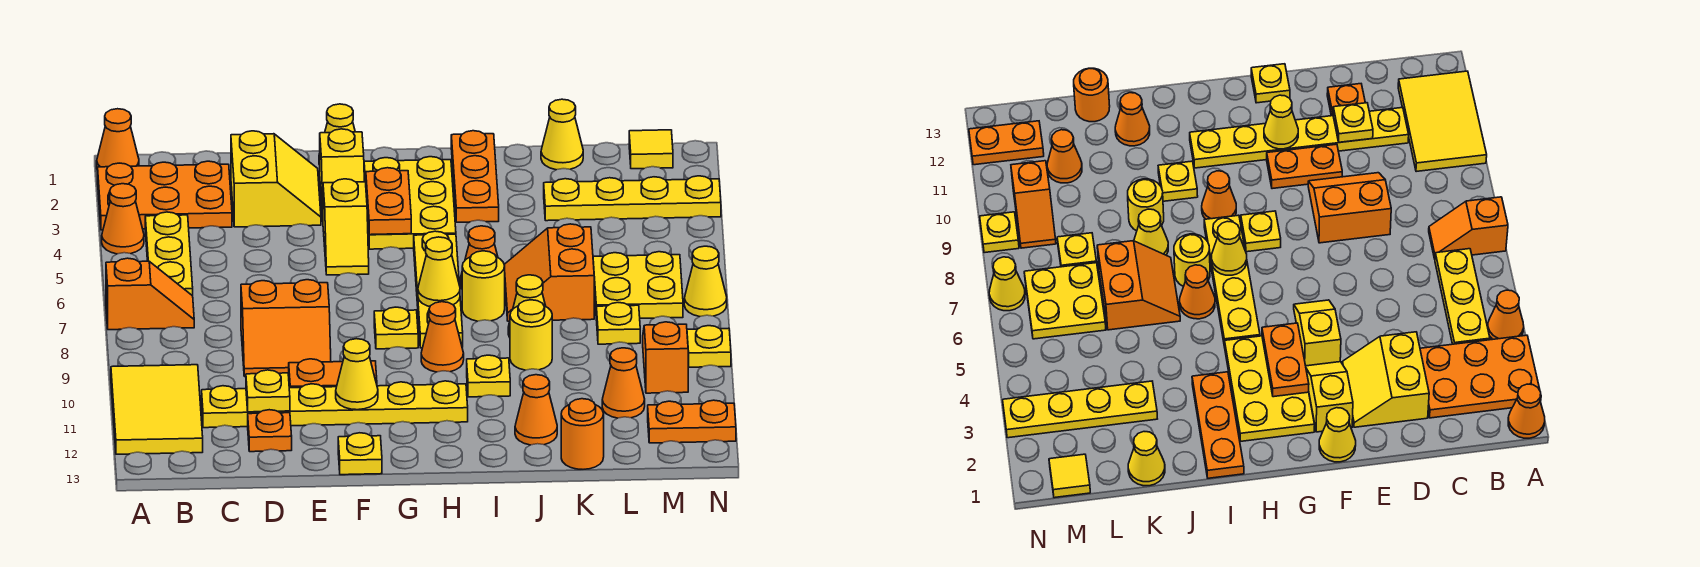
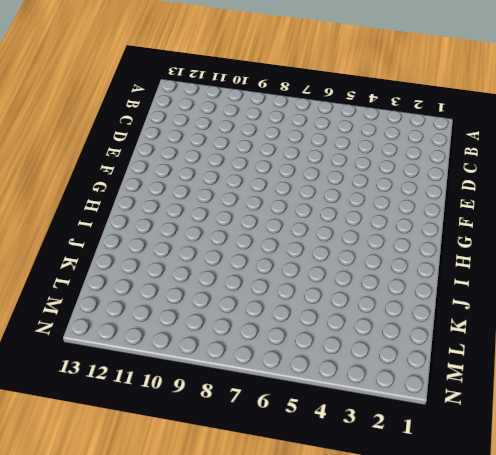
none -> orange 1x1 cone [97,109,139,170]
none -> orange 2x3 plate [98,161,232,230]
none -> orange 1x1 cone [102,184,144,254]
none -> orange 1x2 slope [106,258,194,330]

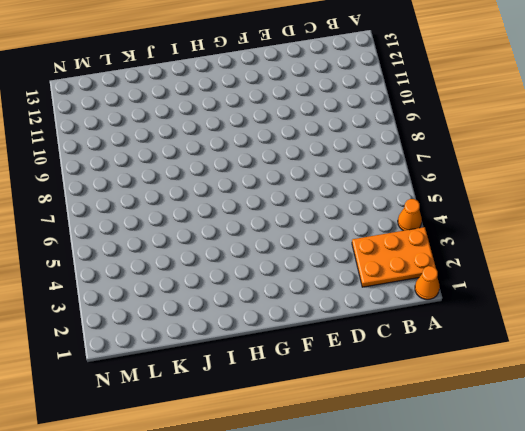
none -> orange 1x2 slope [106,258,194,330]
none -> yellow 2x3 tile [111,365,203,454]
none -> yellow 1x3 plate [145,212,193,296]
none -> yellow 1x6 plate [202,381,468,428]

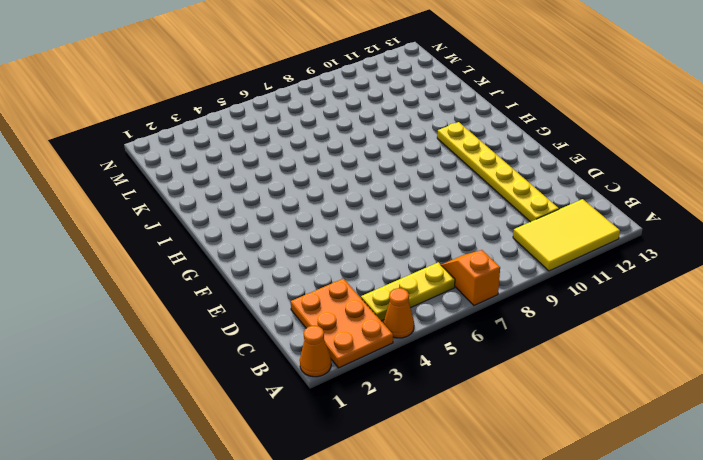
none -> yellow 2x2 slope [231,131,321,227]
none -> orange 2x2 slope [241,280,331,377]
none -> orange 1x1 plate [248,410,292,452]
none -> orange 1x2 plate [289,359,377,388]

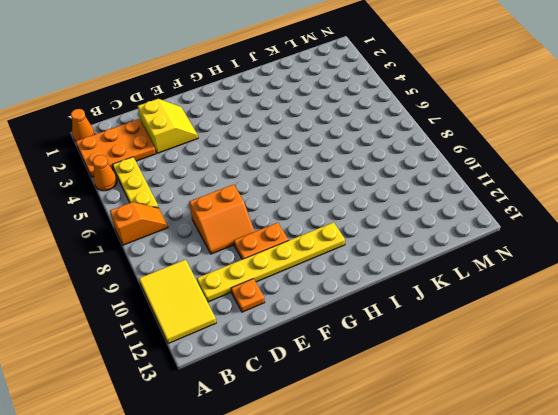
none -> yellow 1x1 cone [319,104,355,165]
none -> yellow 1x2 slope [320,129,364,217]
none -> yellow 1x2 slope [323,179,369,275]
none -> yellow 1x1 plate [338,433,382,475]

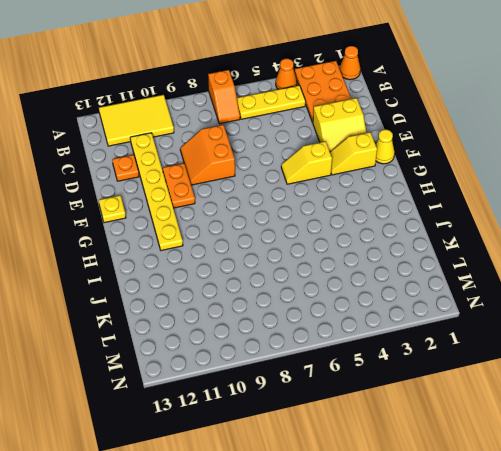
none -> yellow 2x3 plate [364,157,456,249]
none -> yellow 1x1 plate [374,307,418,349]
none -> yellow 1x4 plate [414,231,463,348]
none -> orange 1x1 cone [421,302,464,372]

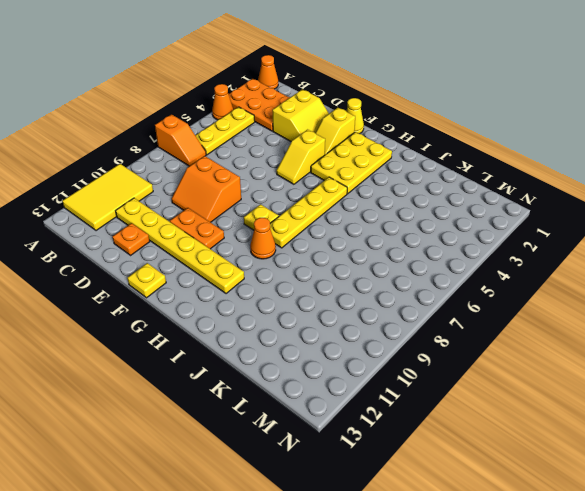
none -> orange 1x3 plate [451,131,499,222]
none -> orange 1x1 cone [461,226,498,288]
none -> yellow 1x1 round brick [462,251,505,321]
none -> yellow 1x1 plate [467,355,510,397]

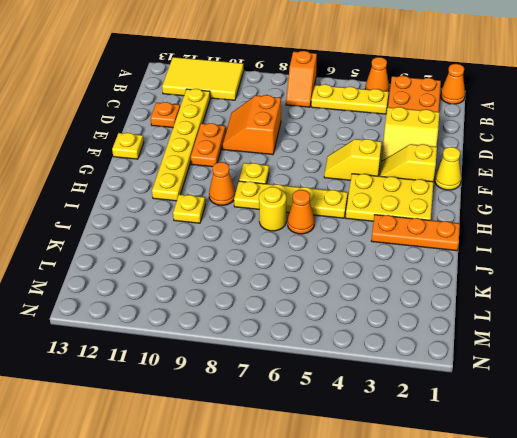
none -> orange 2x2 slope [504,224,594,321]
none -> yellow 1x1 cone [508,275,546,337]
none -> yellow 1x1 round brick [510,300,552,370]
none -> orange 1x1 cone [515,375,557,445]

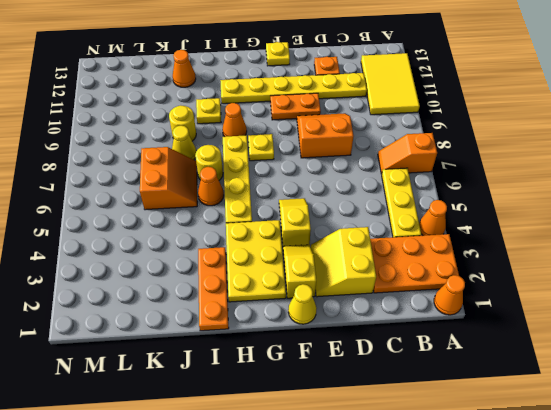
none -> yellow 1x1 cone [541,99,583,170]
none -> yellow 1x4 plate [544,176,721,221]
none -> orange 1x1 round brick [561,399,604,469]
none -> yellow 2x2 plate [593,252,683,318]

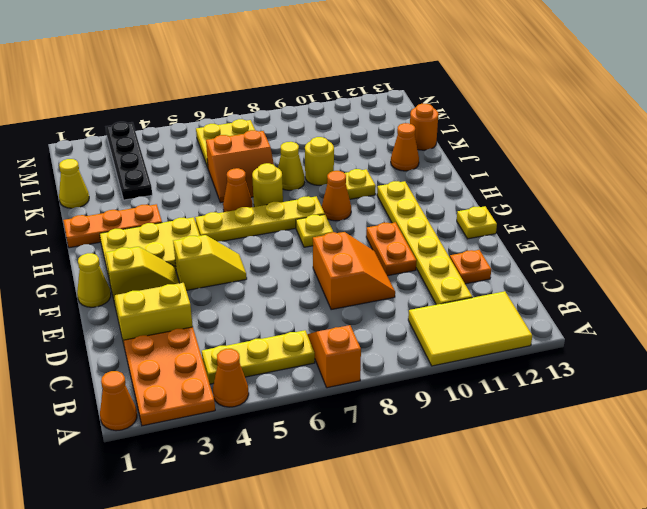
black 1x4 plate [106,122,152,200] -> yellow 1x4 plate [544,176,721,221]
none -> yellow 1x1 plate [596,303,640,344]
none -> orange 1x1 cone [602,348,645,418]
none -> yellow 1x1 tile [629,130,673,169]
none -> orange 1x2 slope [643,322,688,393]

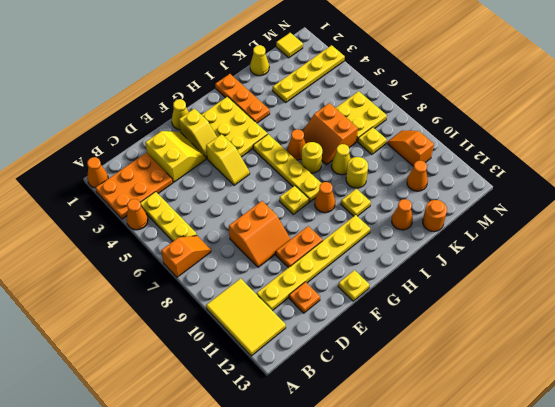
none -> orange 1x2 plate [648,400,736,443]
none -> yellow 1x1 cone [684,246,727,317]
none -> yellow 1x1 plate [687,326,731,367]
none -> yellow 1x1 plate [246,370,290,412]

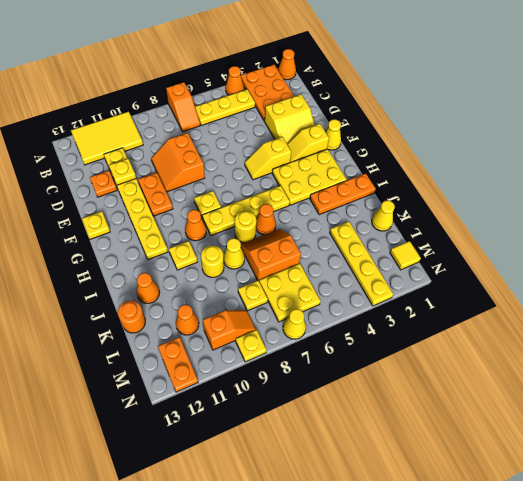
none -> yellow 1x1 cone [336,339,378,410]
none -> orange 1x2 plate [366,168,411,235]
none -> yellow 1x1 cone [418,237,460,307]

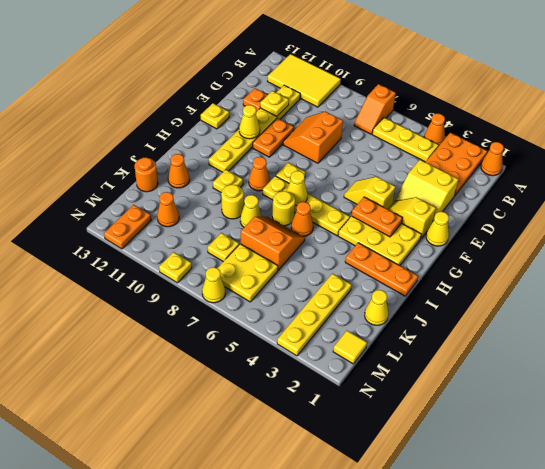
none -> orange 1x2 slope [643,322,688,393]

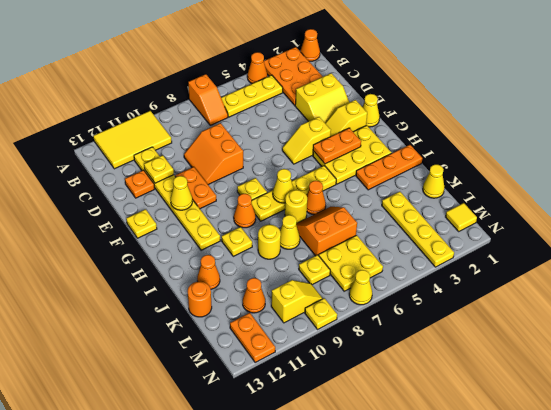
yellow 1x2 slope [271,280,323,323] -> orange 1x2 slope [643,322,688,393]

